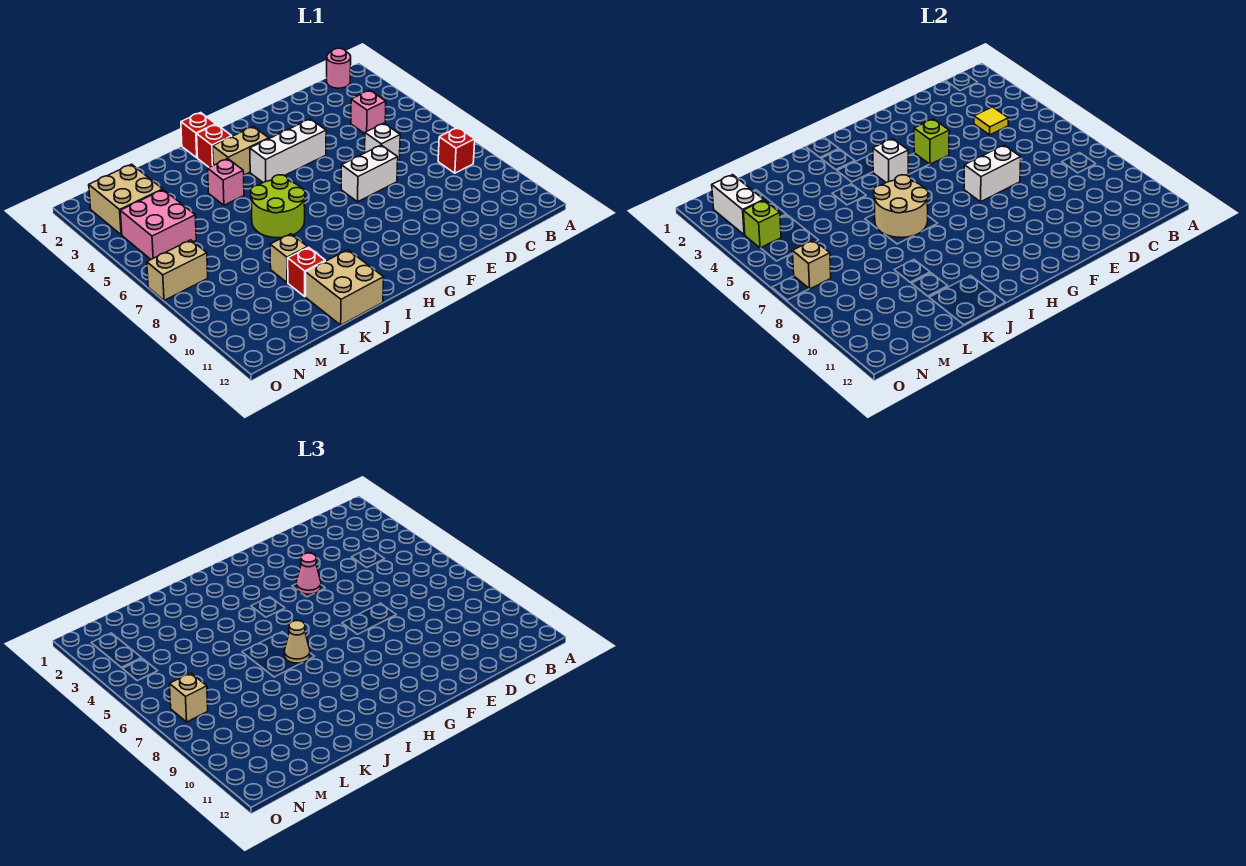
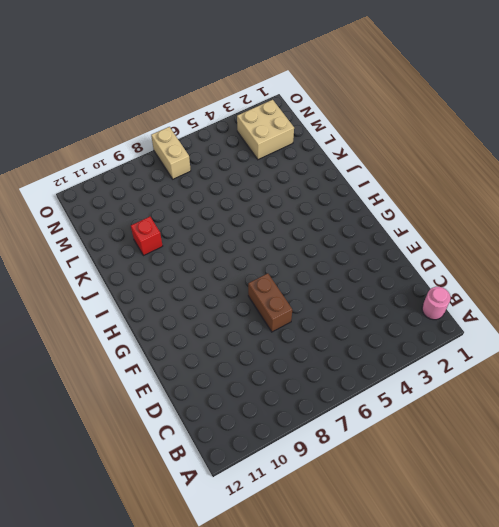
brown 1x2 brick [248,273,292,332] -> white 1x2 brick [341,145,398,202]
none -> red 1x1 brick [438,128,475,173]
none -> pink 1x1 brick [351,90,386,134]
none -> white 1x1 brick [365,123,400,160]

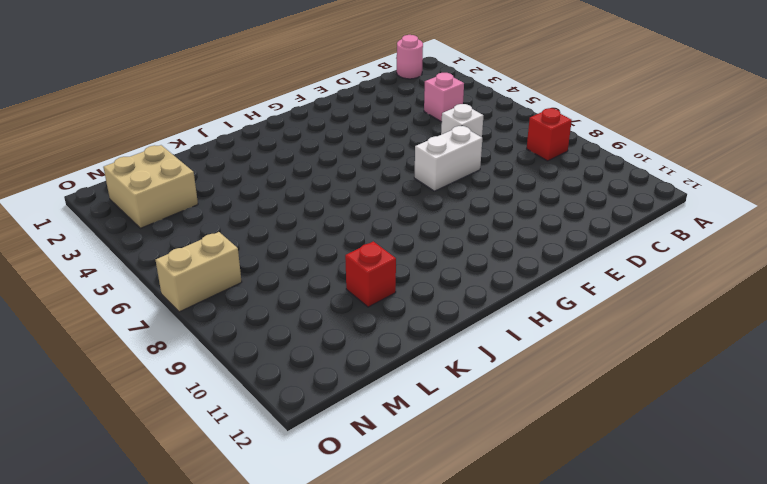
none -> white 1x3 brick [250,119,326,183]
none -> tan 1x2 brick [213,127,269,175]
none -> red 1x1 brick [181,113,216,158]

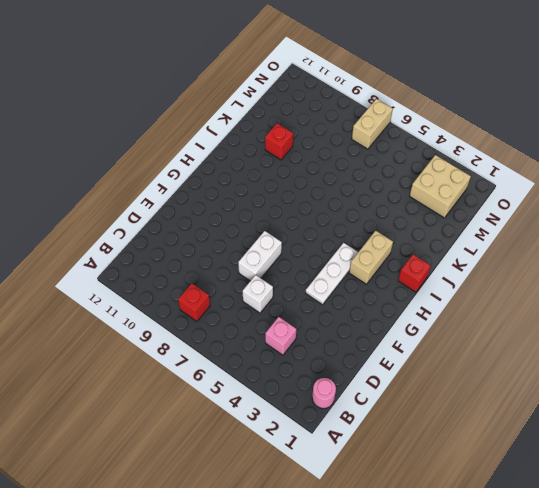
white 1x3 plate [306,243,358,305] -> white 1x3 brick [250,119,326,183]
none -> red 1x1 brick [197,124,232,167]
none -> lime 2x2 round brick [251,175,305,238]
none -> pink 1x1 brick [208,159,244,205]

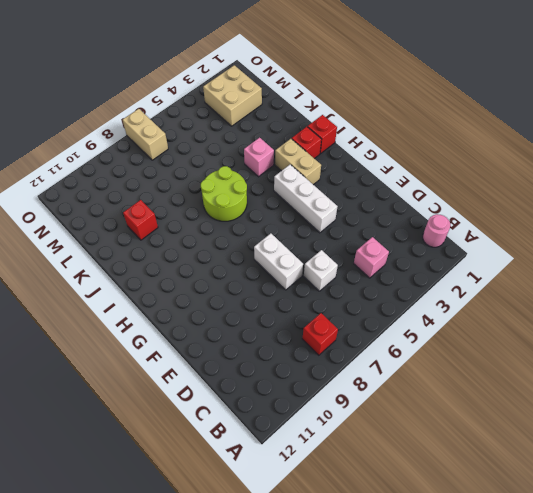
none -> tan 2x2 brick [306,250,384,325]
none -> tan 1x1 brick [270,234,308,283]
none -> pink 2x2 brick [120,190,196,259]

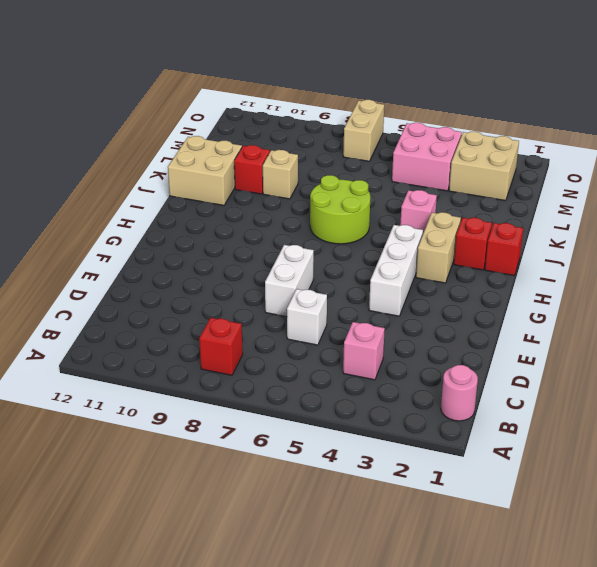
none -> yellow 1x1 tile [974,107,1008,135]
none -> white 1x2 brick [964,145,1021,202]
none -> lime 1x1 brick [914,119,949,164]

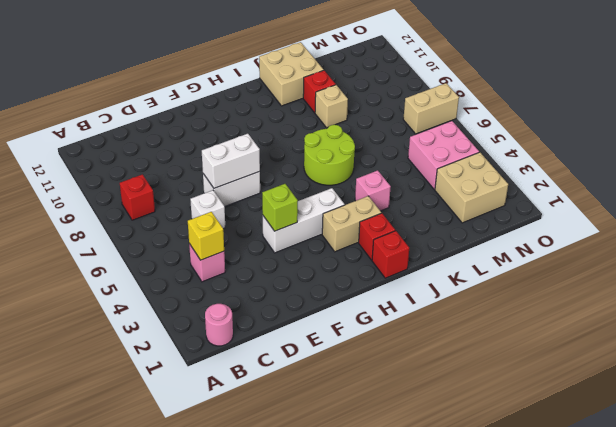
yellow 1x1 brick [188,212,224,260] -> yellow 1x1 tile [974,107,1008,135]
none -> white 1x1 brick [873,139,909,183]
none -> tan 2x2 round brick [874,175,928,238]
none -> white 1x2 brick [712,175,764,235]

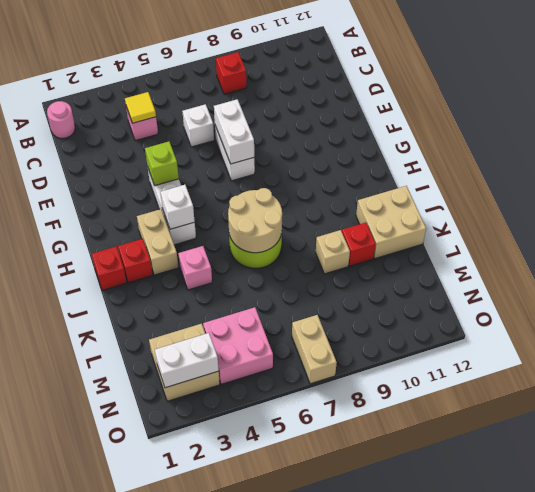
none -> lime 1x1 brick [743,200,781,248]
none -> tan 1x1 brick [793,240,831,289]
none -> pink 1x1 cone [296,553,321,594]

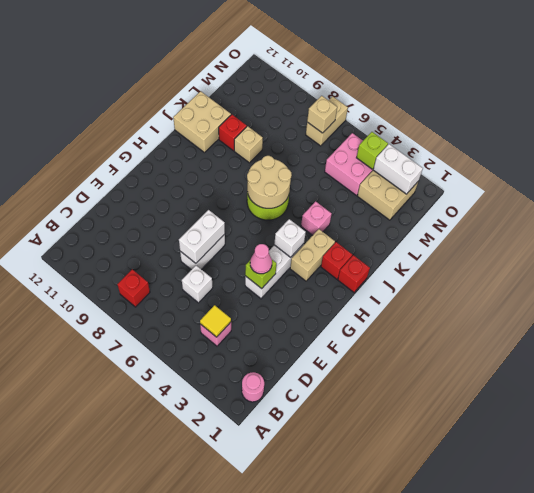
none -> tan 1x1 cone [284,621,310,663]
none -> tan 1x1 brick [170,673,208,722]

